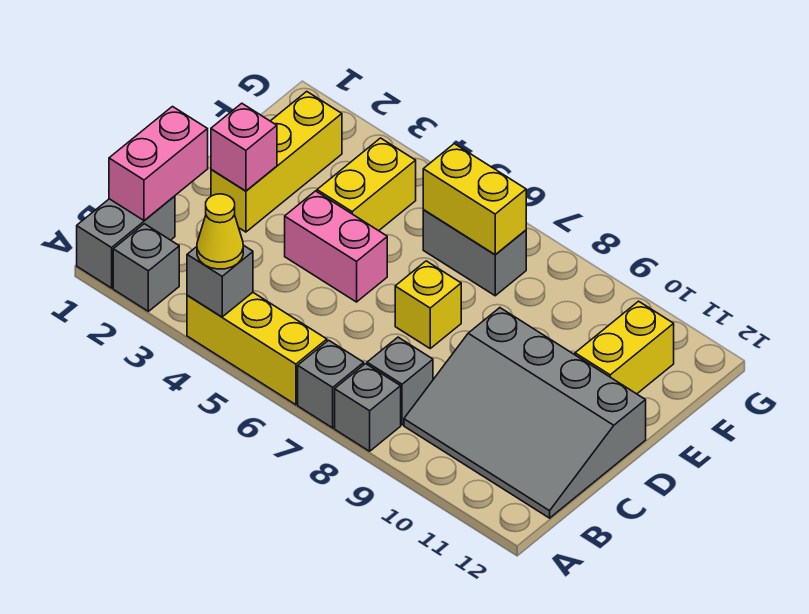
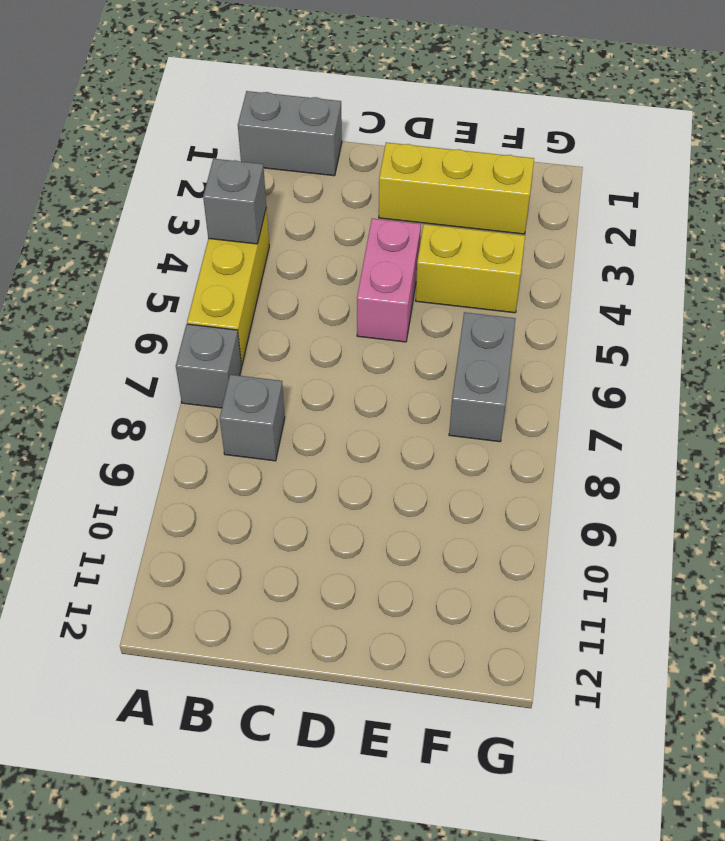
none -> grey 1x1 brick [113,224,179,311]
none -> grey 1x1 brick [335,364,401,451]
none -> grey 3x4 slope [404,308,646,518]

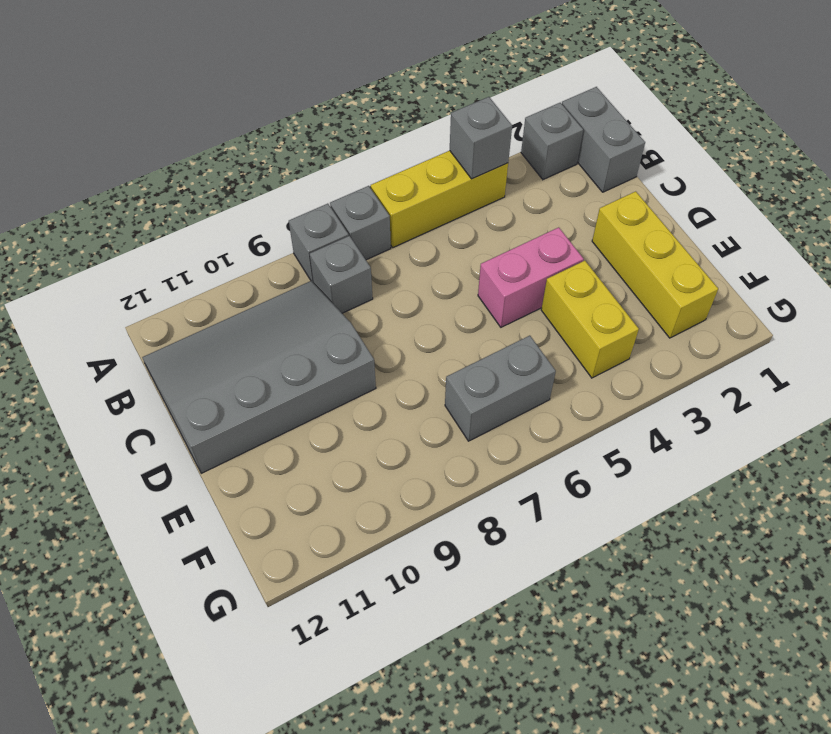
none -> yellow 1x1 brick [395,261,461,348]
none -> yellow 1x2 brick [575,301,674,394]
none -> pink 1x2 brick [109,107,208,220]

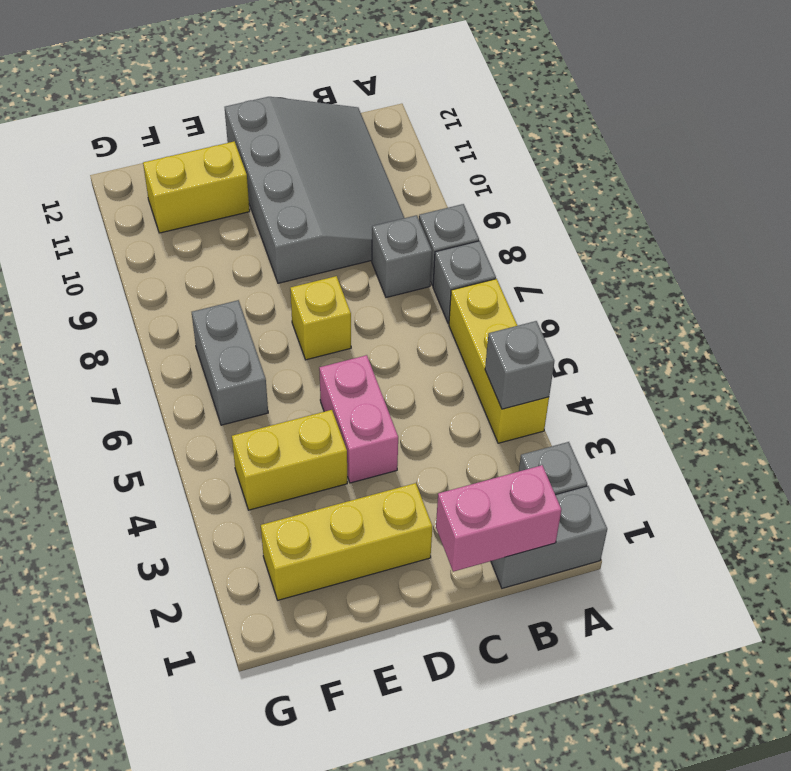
none -> pink 1x1 brick [211,103,277,191]
none -> yellow 1x2 brick [423,144,526,255]
none -> yellow 1x1 cone [197,194,243,269]

